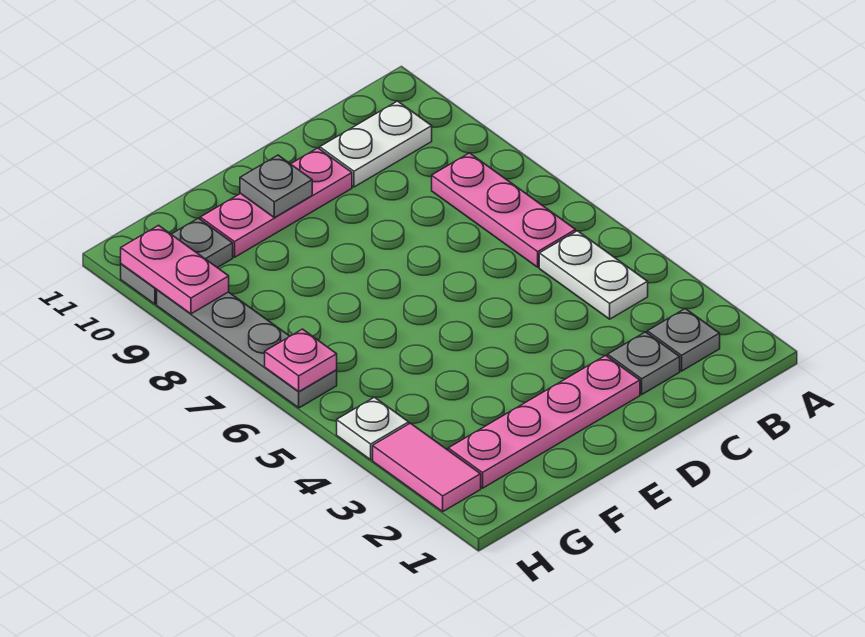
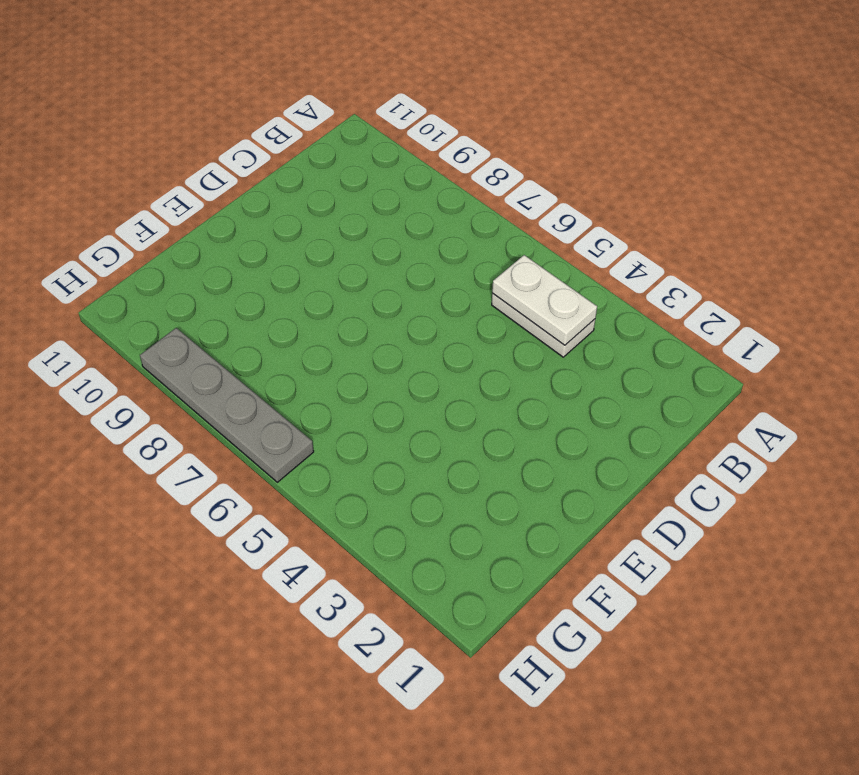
white 1x2 plate [492,255,597,345] -> white 1x2 plate turned to [320,101,432,187]
none -> grey 1x1 plate [647,309,720,371]
none -> pink 1x3 plate [432,153,576,267]
none -> grey 1x1 plate [608,332,680,394]

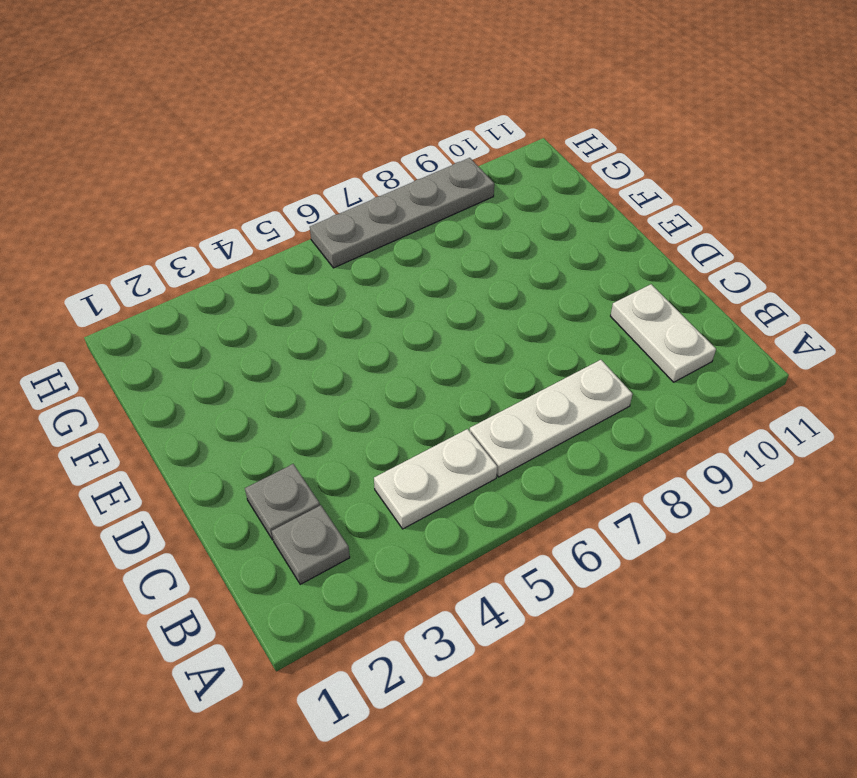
white 1x3 plate [470,360,632,477] -> pink 1x3 plate [432,153,576,267]
none -> pink 1x4 plate [448,355,640,488]
none -> pink 1x3 plate [200,148,352,257]
none -> grey 1x2 plate [121,218,233,304]

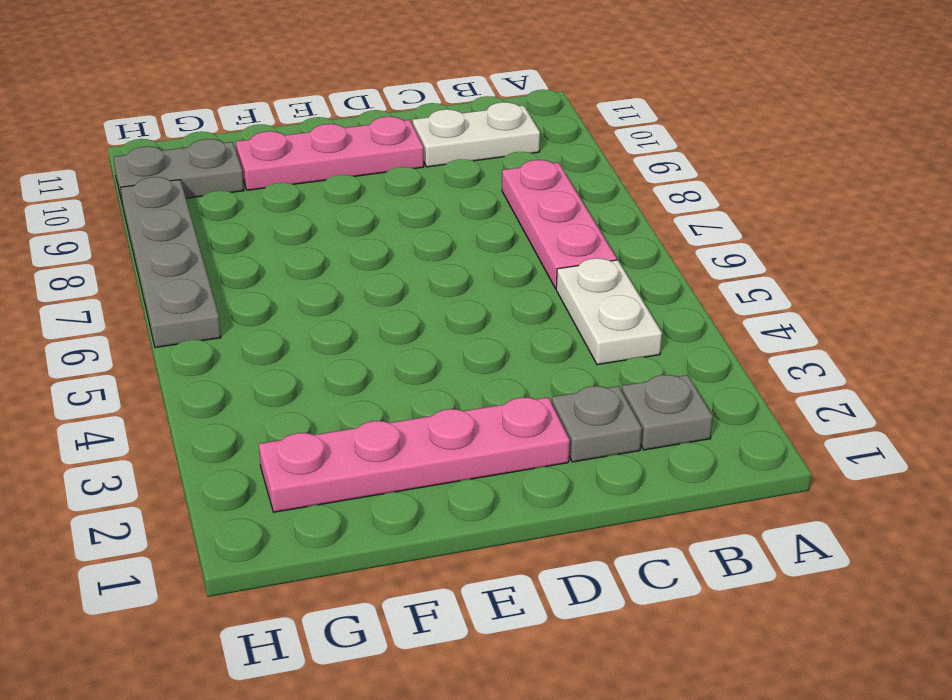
none -> pink 1x2 tile [373,423,481,511]
none -> white 1x1 plate [337,397,409,460]
none -> grey 1x1 plate [240,155,312,218]

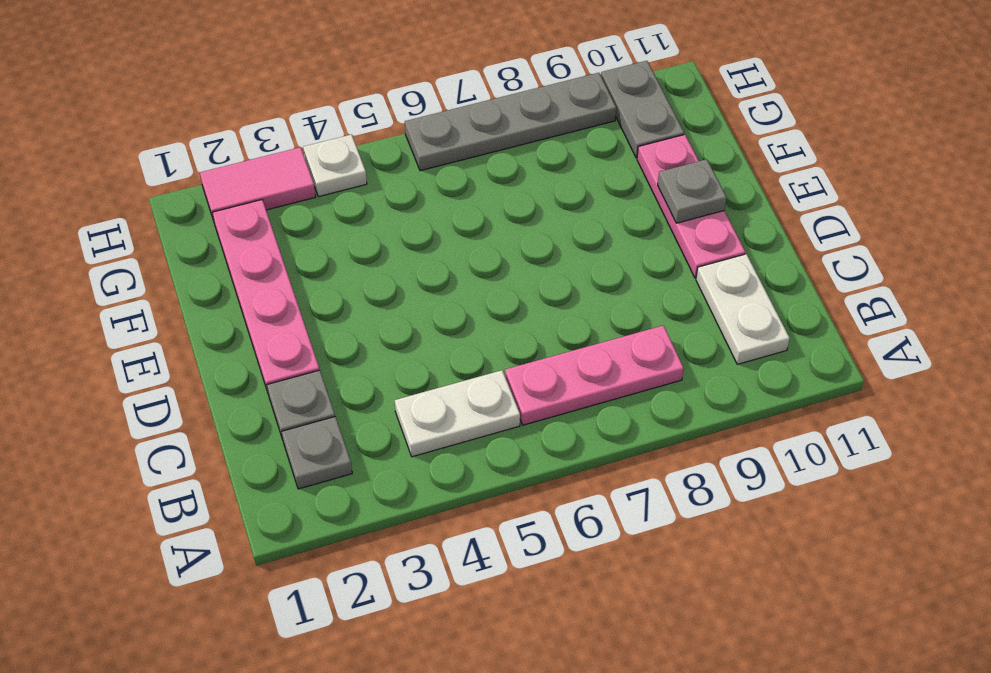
none -> pink 1x1 plate [265,329,337,392]
none -> pink 1x2 plate [121,225,229,314]

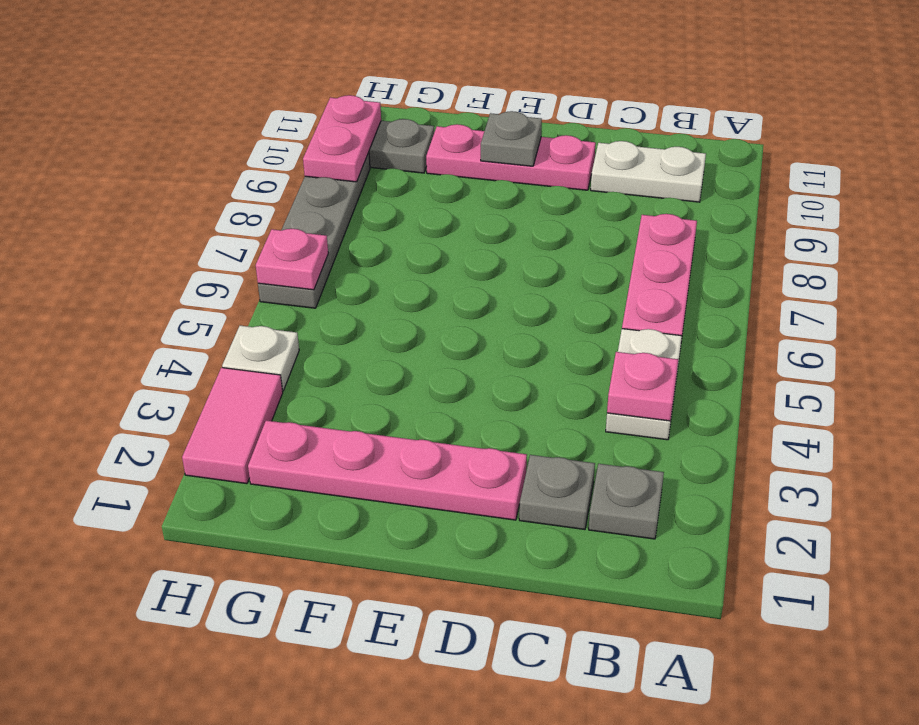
pink 1x1 plate [607,352,678,421] -> none

